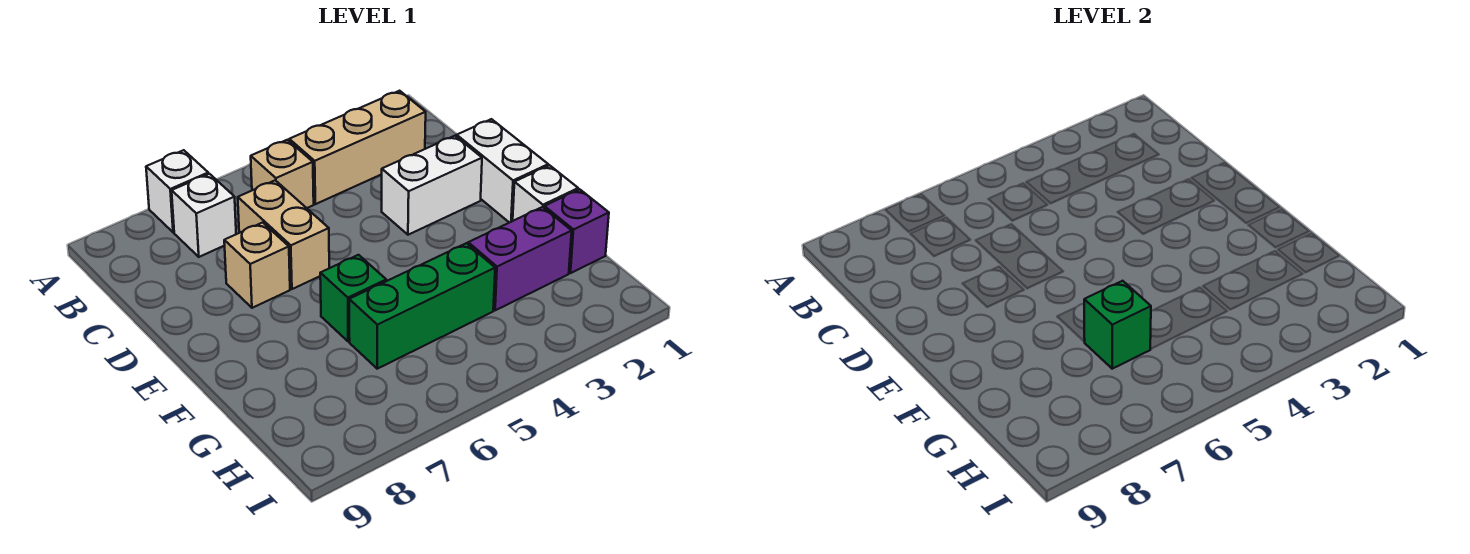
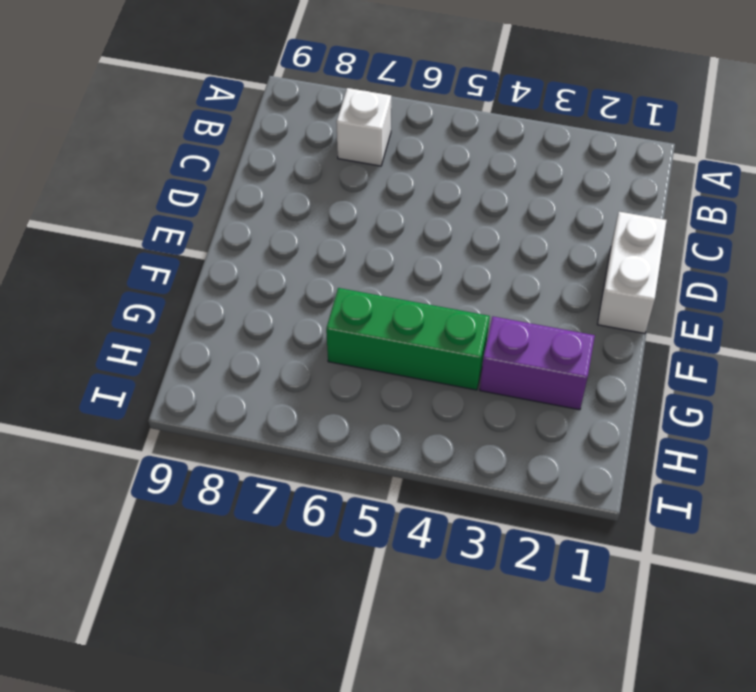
none -> white 1x1 brick [146,150,208,232]
none -> tan 1x3 brick [289,91,426,204]
none -> tan 1x1 brick [251,140,314,208]

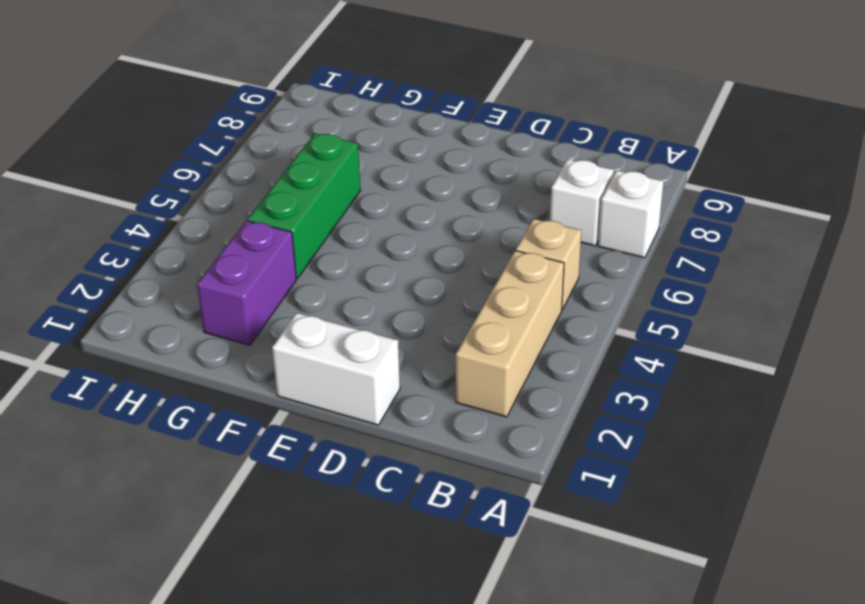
none -> tan 1x2 brick [238,180,329,289]
none -> white 1x2 brick [382,136,482,235]
none -> tan 1x1 brick [224,222,290,308]

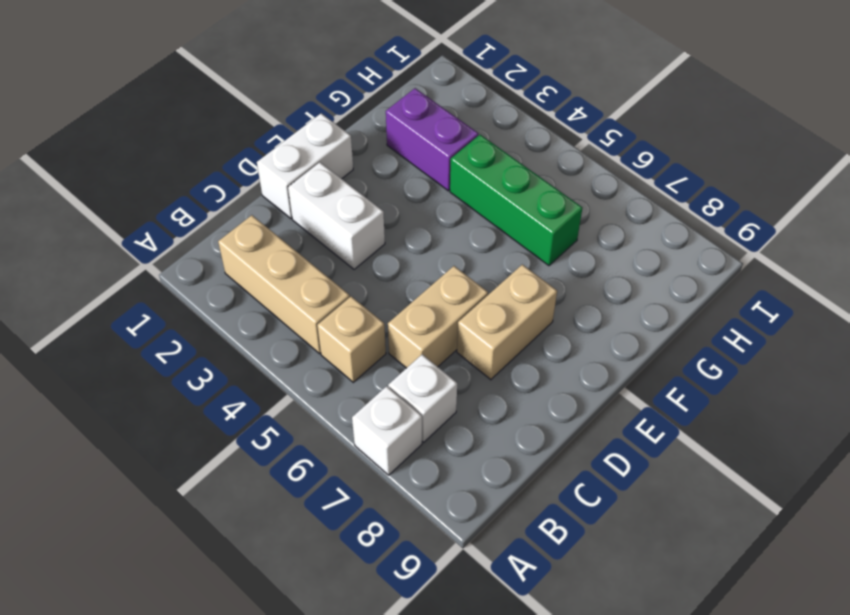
tan 1x2 brick [457,265,557,380] -> tan 1x1 brick [224,222,290,308]
none -> white 1x1 brick [513,165,578,221]
none -> green 1x1 brick [320,255,386,342]
none -> purple 1x1 brick [544,189,609,273]

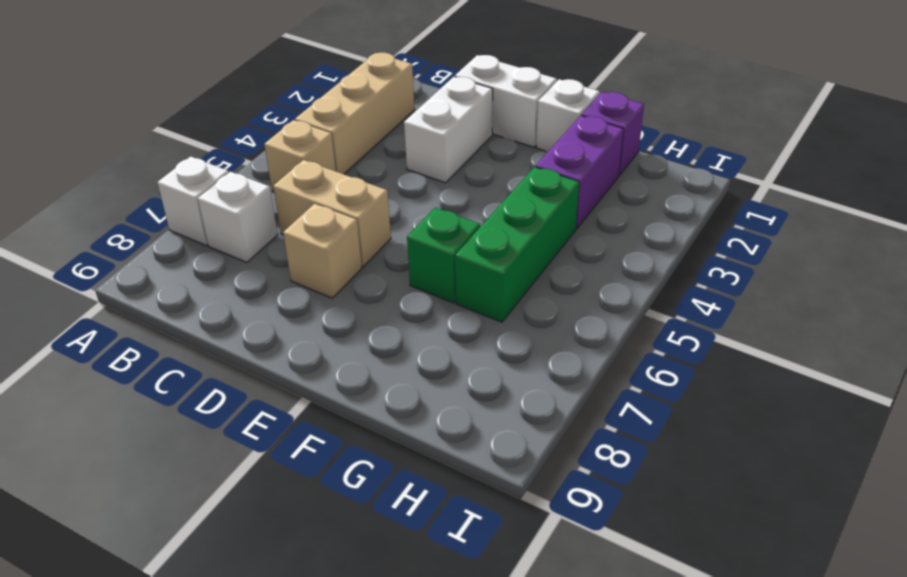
none -> green 1x1 brick [1084,281,1151,369]

